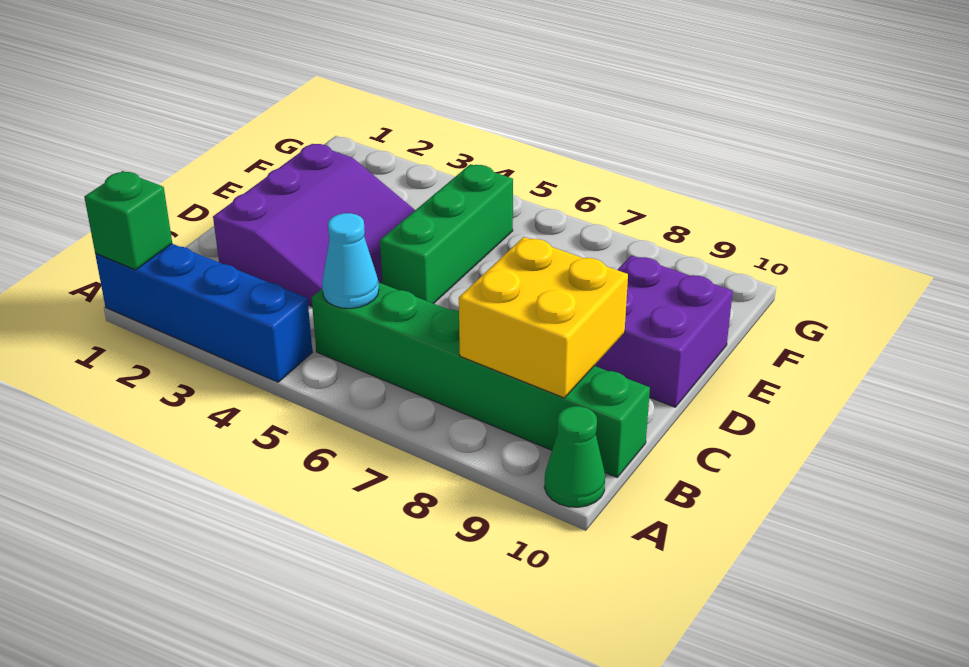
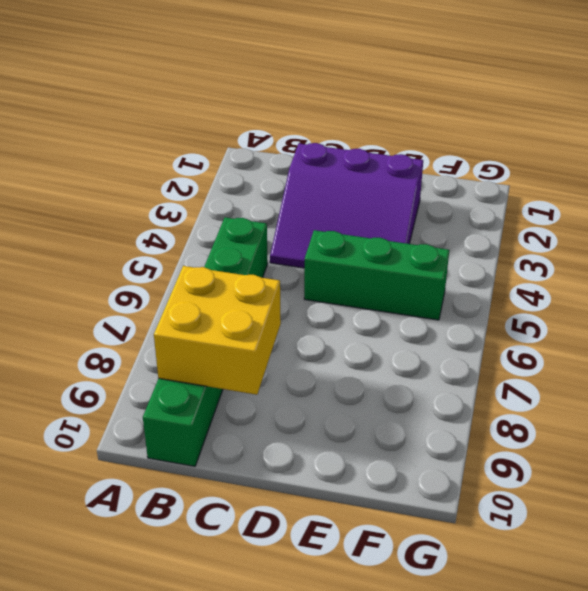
none -> blue 1x4 brick [95,244,312,382]
none -> green 1x1 cone [544,406,605,507]

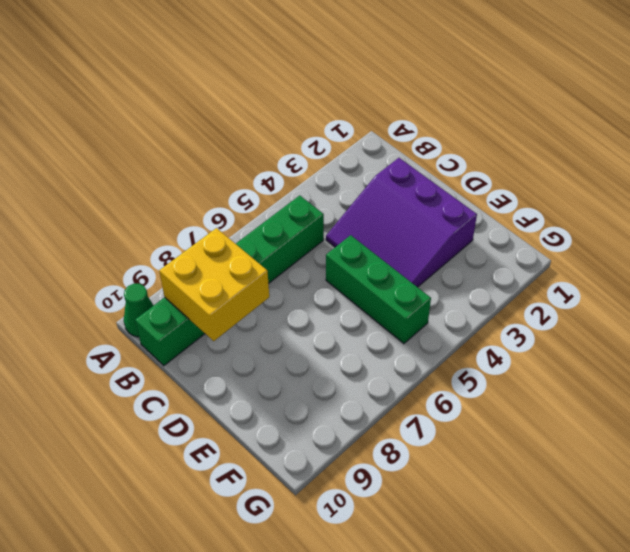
none -> blue 1x4 brick [95,244,312,382]
none -> purple 2x2 brick [594,255,733,407]

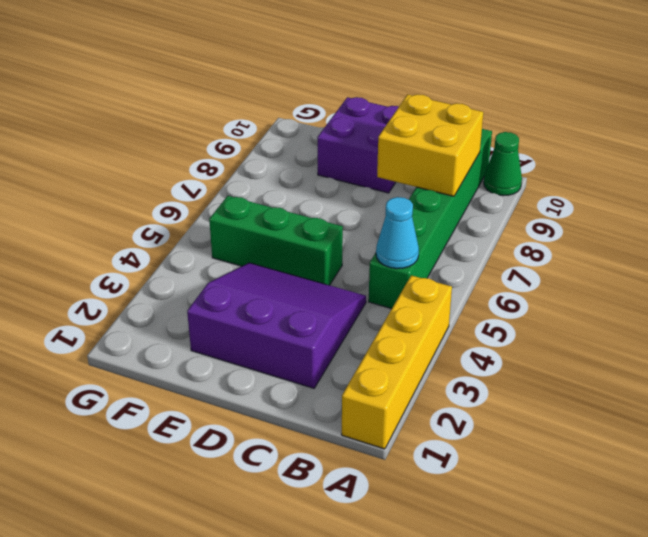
yellow 1x4 brick [342,275,452,449] -> blue 1x4 brick [95,244,312,382]
none -> green 1x1 brick [84,171,172,270]

